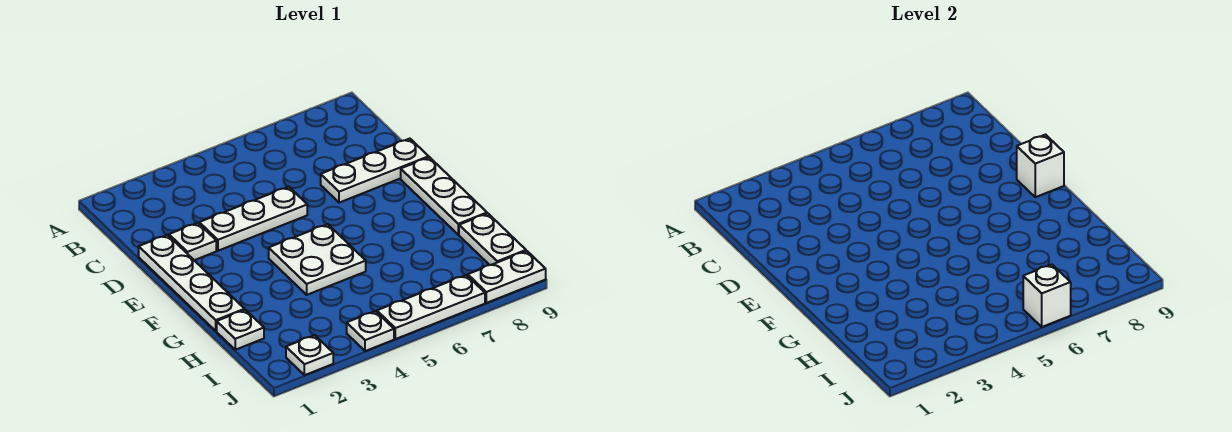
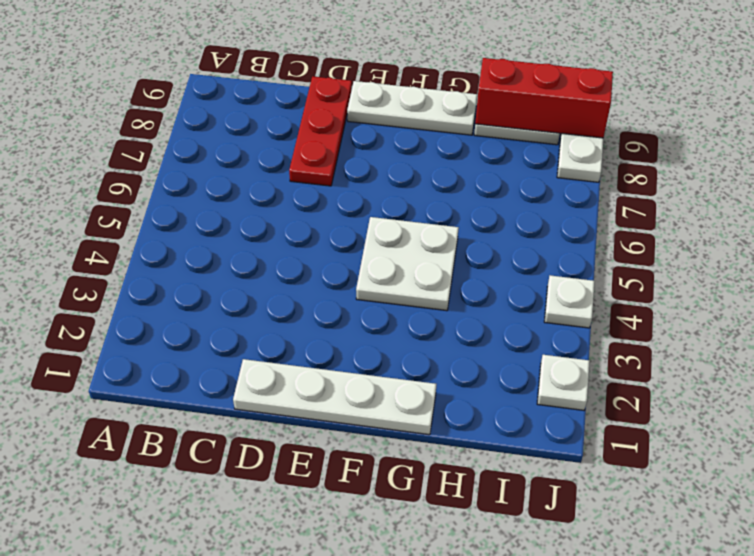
red 1x3 plate [289,76,352,186] -> white 1x3 plate [321,139,429,203]
red 1x3 brick [475,58,613,138] -> none
none -> white 1x1 plate [169,223,216,260]
none -> white 1x3 plate [199,187,307,251]
none -> white 1x1 plate [217,310,264,350]

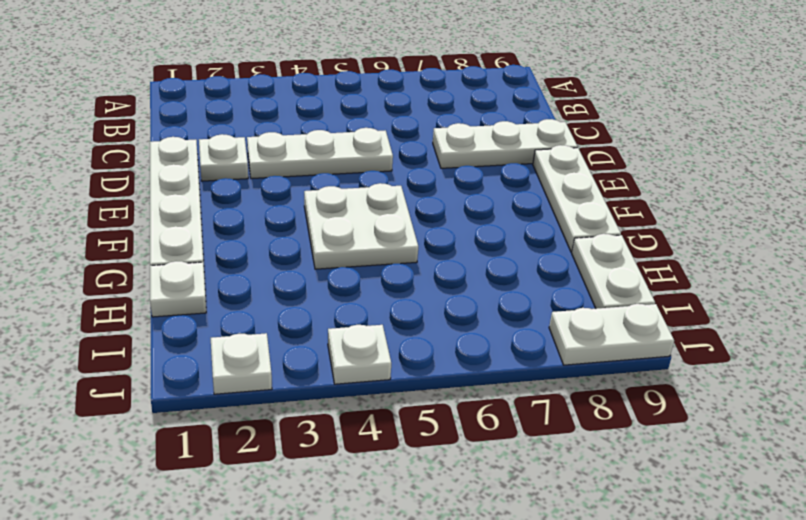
none -> white 1x3 plate [377,275,485,339]
none -> white 1x1 brick [1017,135,1064,197]
none -> white 1x1 brick [1023,264,1071,327]

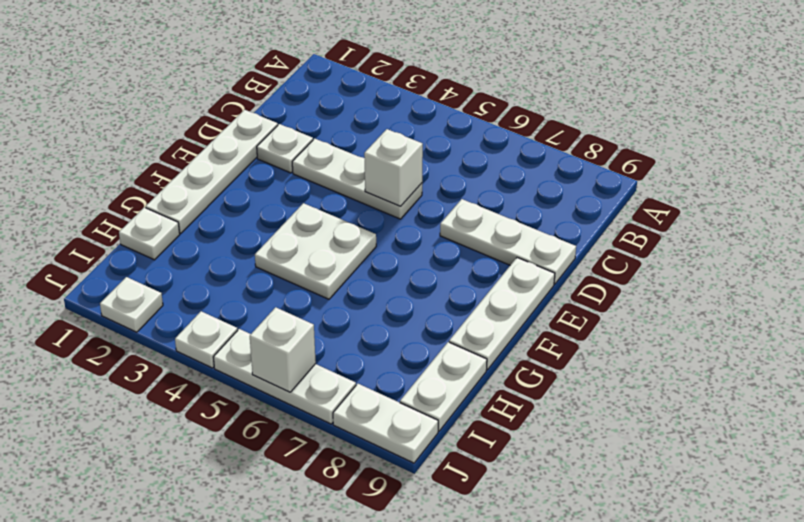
white 1x1 brick [364,129,423,206] -> white 1x1 brick moved to [1017,135,1064,197]

